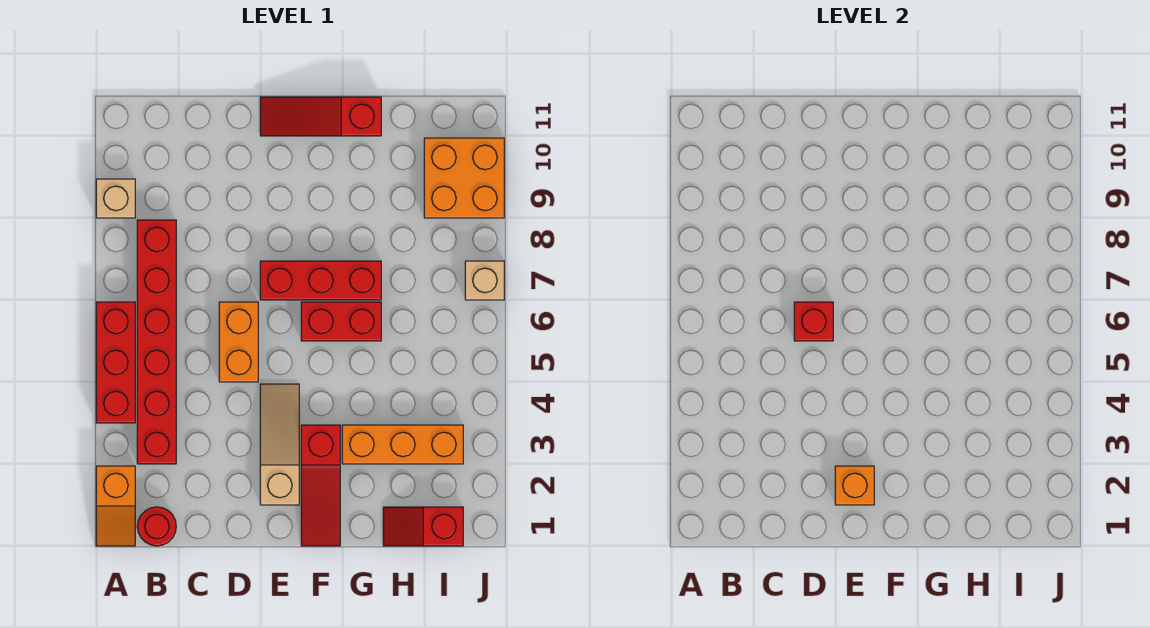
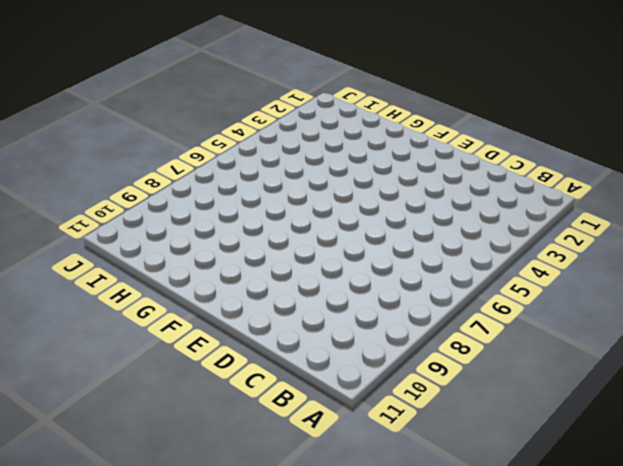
none -> orange 1x2 slope [96,466,135,546]
none -> red 1x3 brick [96,302,135,423]
none -> tan 1x1 brick [96,179,135,218]

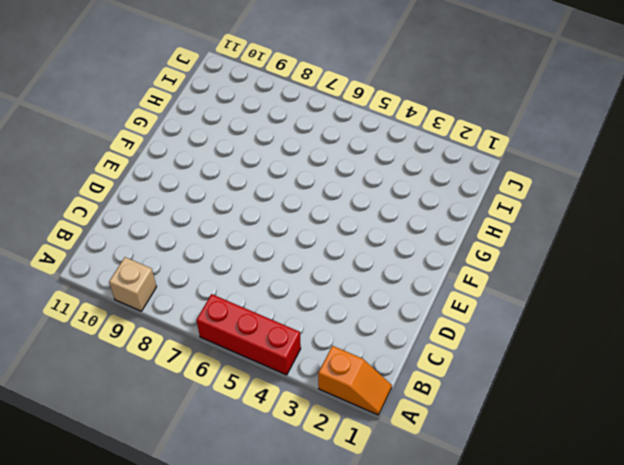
none -> red 1x1 round brick [137,507,176,546]
none -> red 1x6 brick [137,220,176,464]
none -> orange 1x2 brick [219,302,258,382]

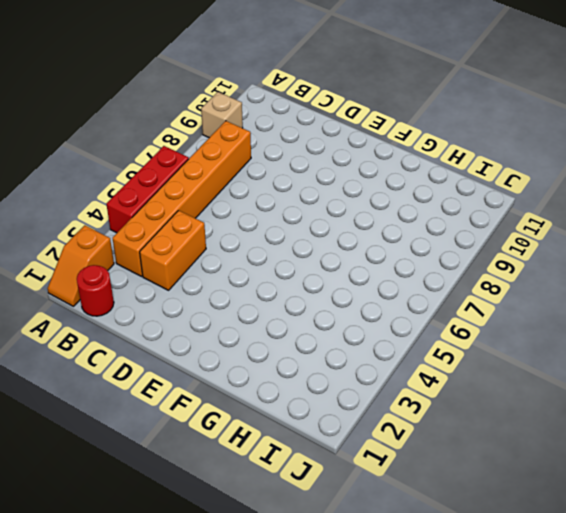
orange 1x6 brick [113,121,251,276] -> red 1x6 brick [137,220,176,464]
orange 1x2 brick [140,210,206,290] -> orange 1x2 brick moved to [219,302,258,382]
none -> tan 1x3 slope [260,384,299,505]
none -> red 1x3 brick [260,261,381,300]
none -> red 1x3 slope [260,97,381,136]

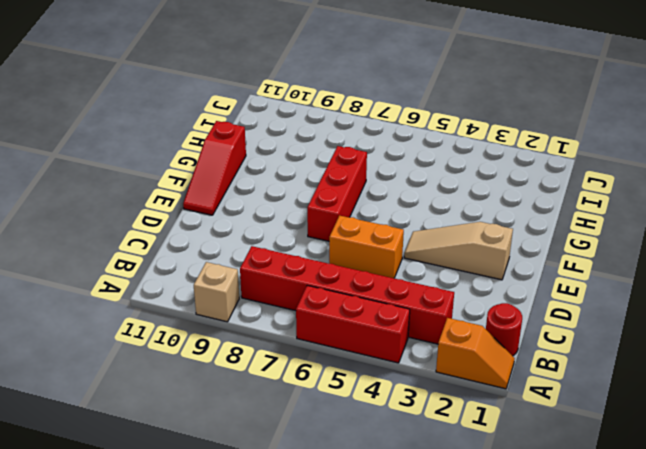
none -> red 1x3 slope [301,425,340,546]
none -> red 1x2 brick [301,302,381,341]
none -> orange 1x3 brick [342,425,463,464]

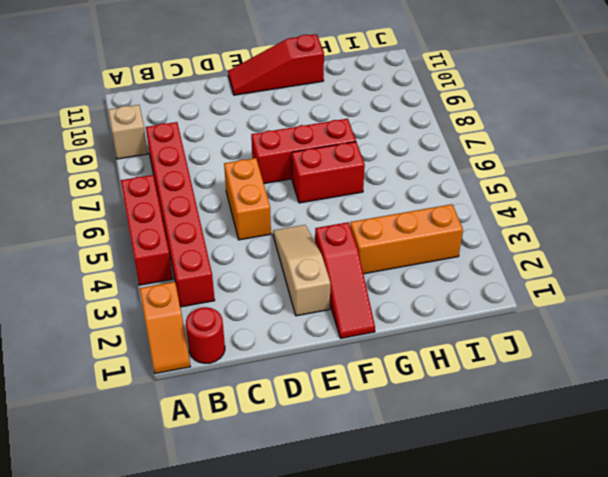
none -> red 1x2 slope [383,507,463,546]
none -> orange 2x2 brick [424,138,504,218]
none -> tan 1x1 brick [465,261,504,300]

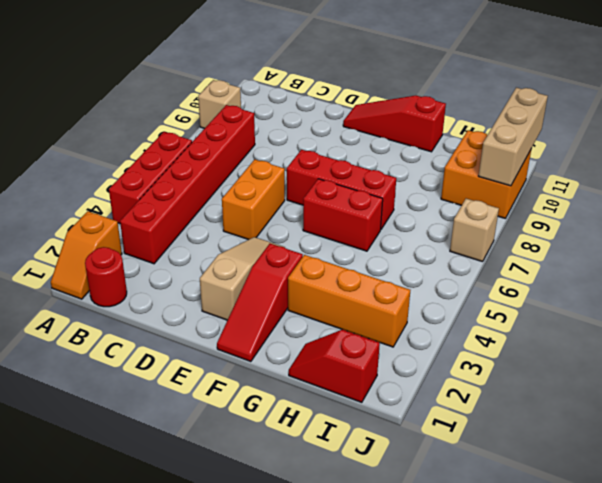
tan 1x3 brick [478,88,548,186] -> none
none -> red 1x1 brick [794,302,833,341]
none -> orange 1x1 brick [835,466,874,505]

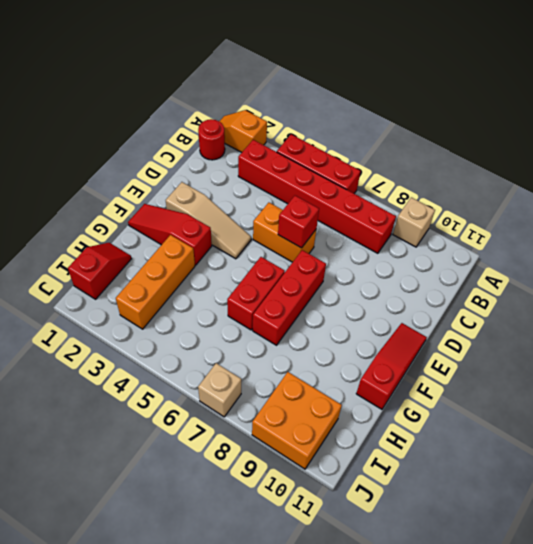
none -> orange 1x1 brick [835,466,874,505]

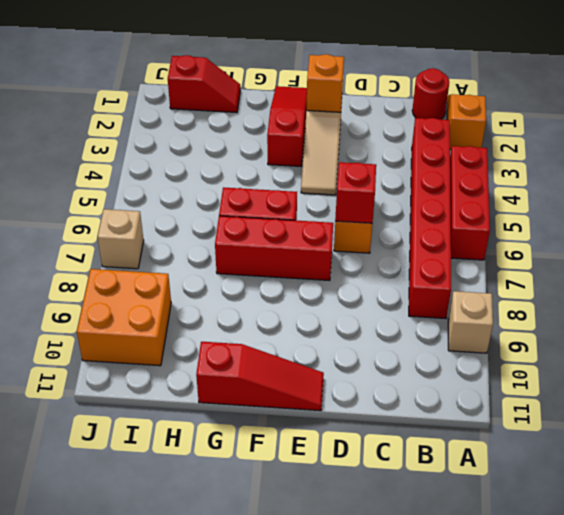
none -> orange 1x3 brick [342,425,463,464]

